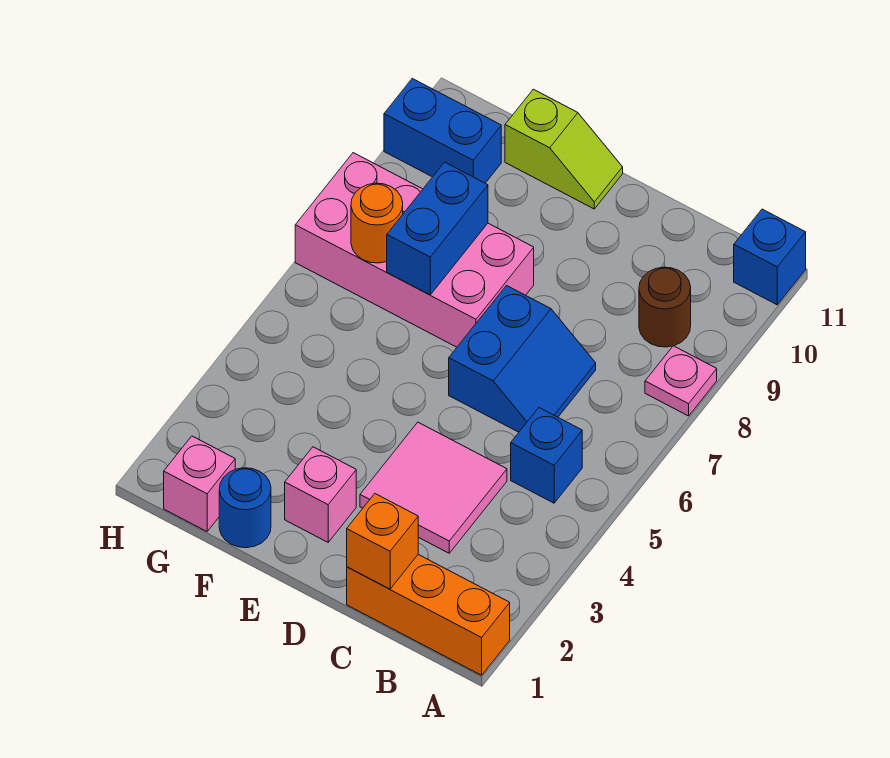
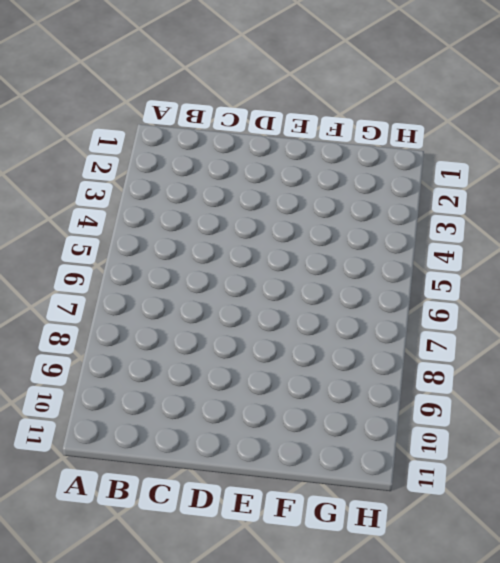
none -> orange 1x3 brick [347,555,510,675]
none -> pink 1x1 plate [645,346,717,416]
none -> blue 1x1 brick [734,209,806,305]

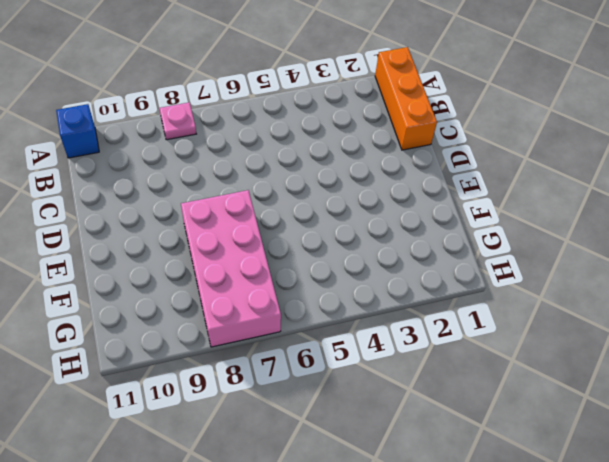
none -> blue 1x1 brick [511,408,582,503]
none -> brown 1x1 round brick [639,267,691,347]
none -> pink 2x2 tile [360,422,507,553]

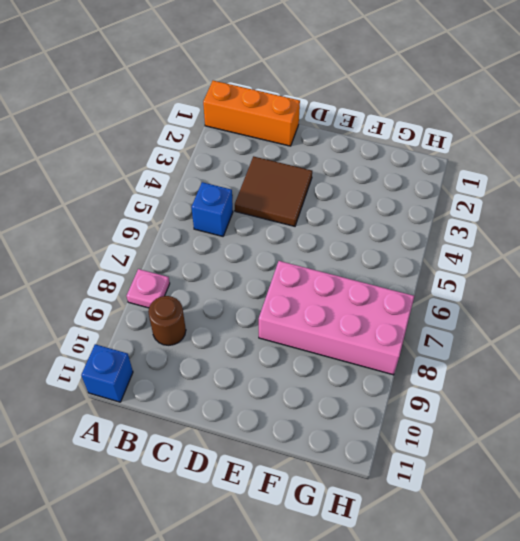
brown 2x2 tile [235,156,312,226] -> pink 2x2 tile [360,422,507,553]
none -> blue 2x2 slope [449,286,596,432]
none -> pink 1x1 brick [285,447,356,542]
none -> lime 1x2 slope [505,89,623,209]

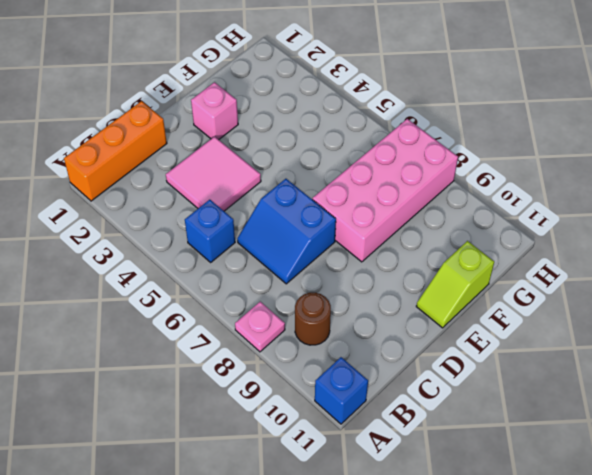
none -> blue 1x1 round brick [219,468,271,548]
none -> pink 1x1 brick [164,436,235,531]
none -> blue 1x2 brick [384,79,501,183]

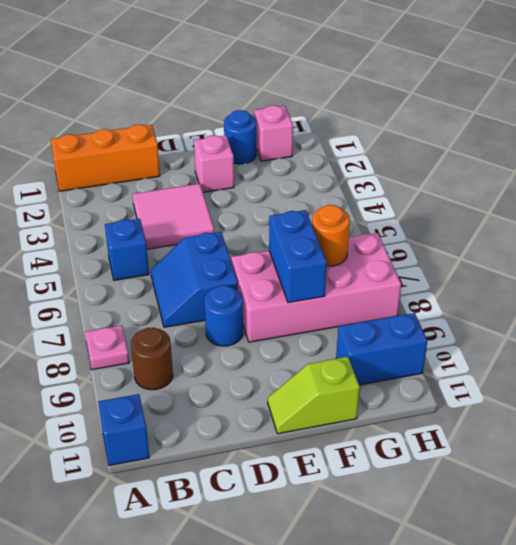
blue 1x1 round brick [205,285,243,346] -> none
none -> orange 1x1 brick [347,494,418,589]

